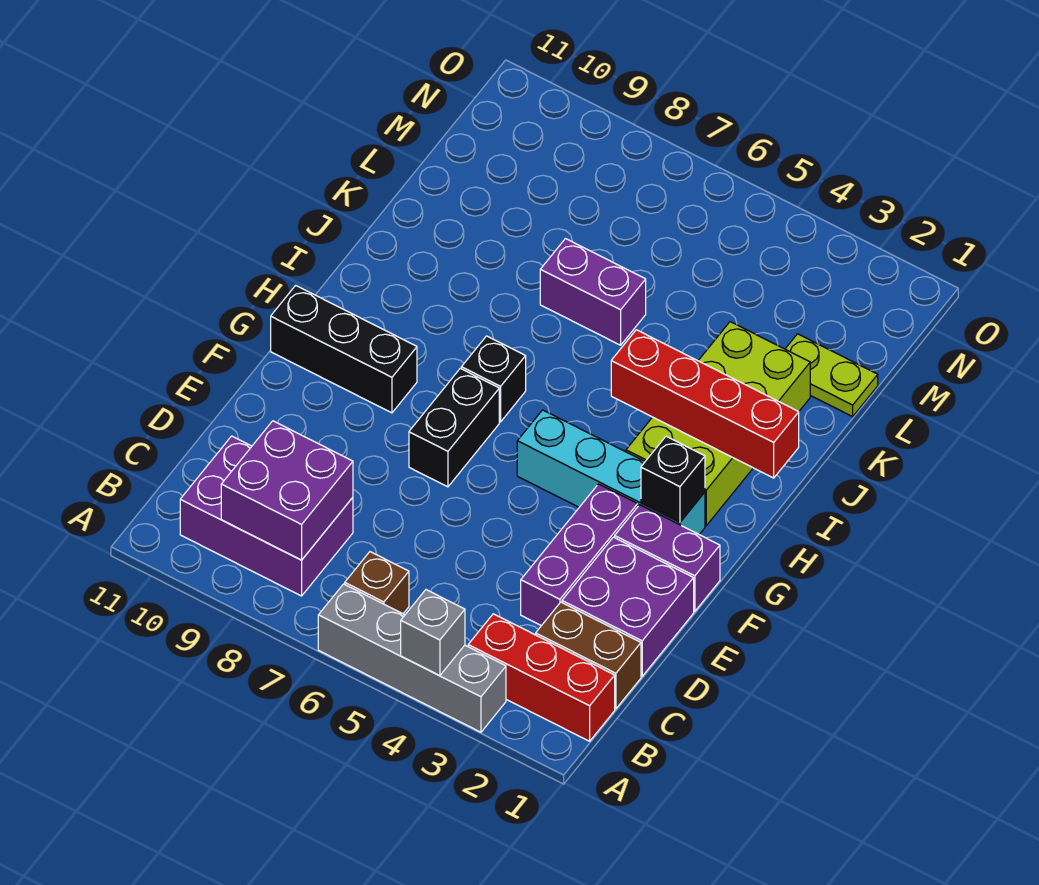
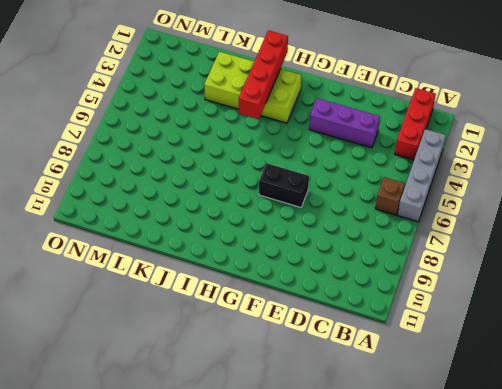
none -> purple 2x3 brick [180,436,353,596]
none -> brown 1x2 brick [536,602,641,709]
none -> purple 2x2 brick [562,537,694,676]

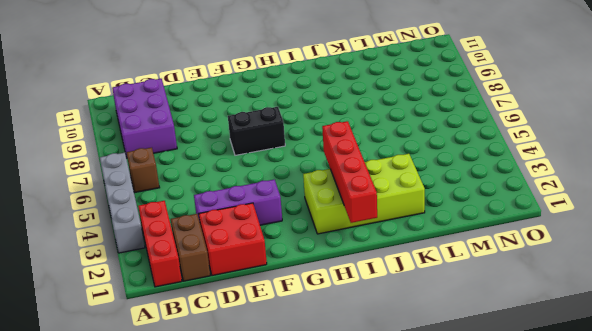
red 2x2 brick [199,203,267,276] -> purple 2x2 brick [562,537,694,676]
none -> purple 1x2 brick [615,505,720,611]
none -> cyan 1x4 brick [517,410,705,534]
none -> black 1x3 brick [271,285,417,413]

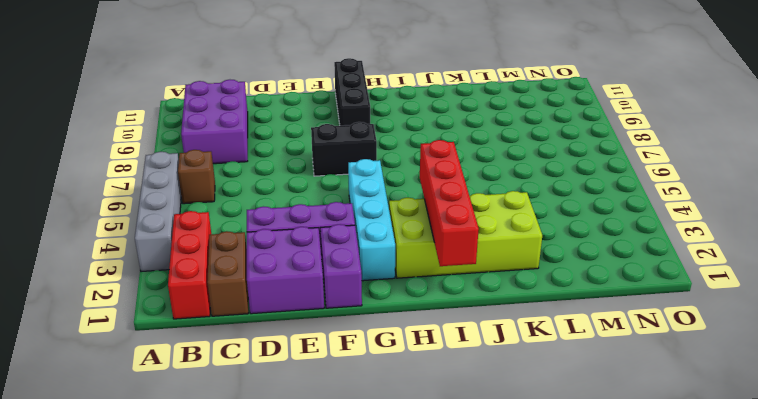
none -> black 1x1 brick [461,336,526,422]
none -> purple 1x2 brick [540,239,646,345]
none -> lime 1x2 plate [785,334,878,417]

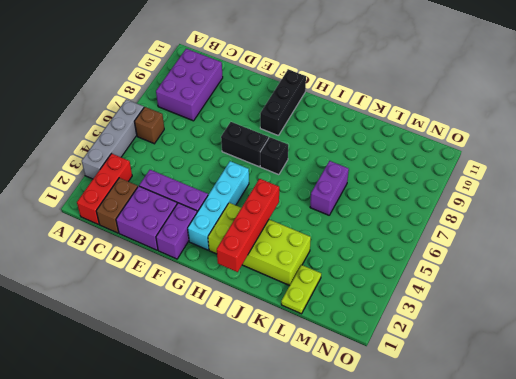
none -> grey 1x1 brick [401,590,465,676]
none -> purple 2x2 brick [221,421,353,560]
none -> black 1x1 brick [641,436,705,522]

